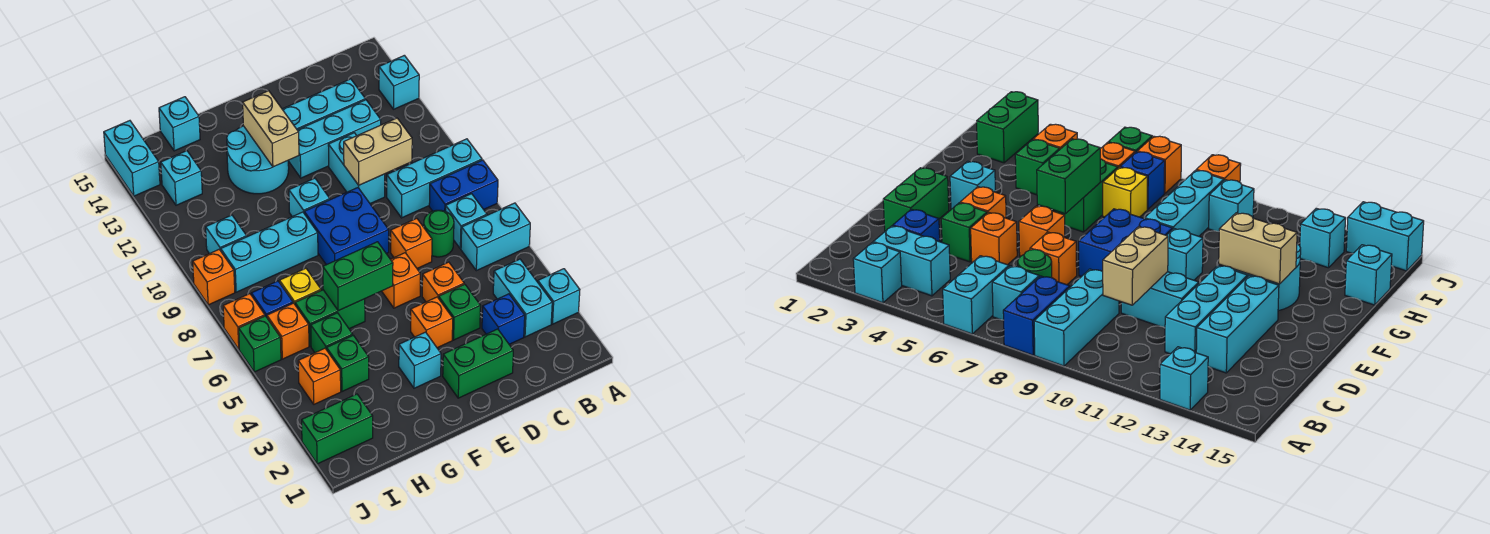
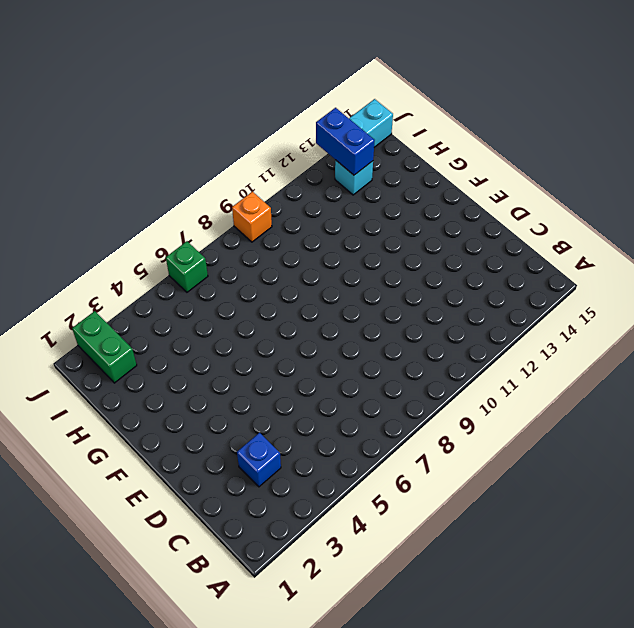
blue 1x2 brick [316,108,375,175] -> blue 1x2 brick moved to [429,160,498,211]
none -> cyan 1x1 brick [538,269,580,324]
none -> cyan 1x2 brick [461,203,530,271]
none -> cyan 1x3 brick [387,139,482,218]
none -> cyan 1x1 brick [379,55,419,109]

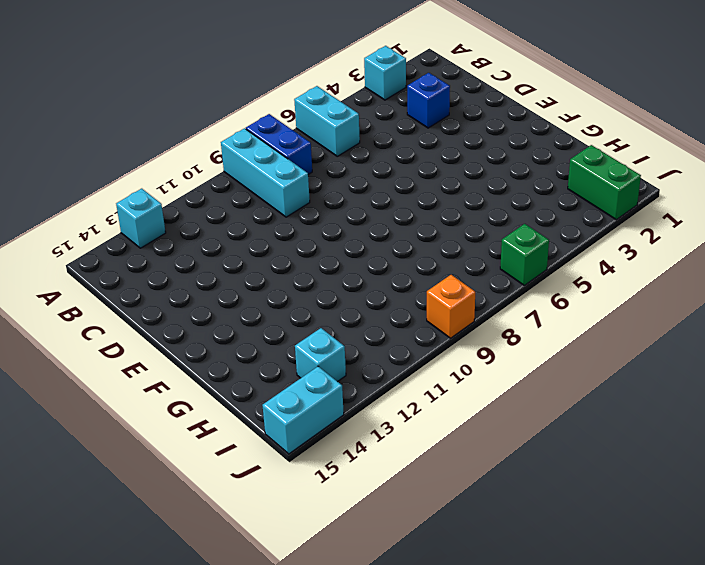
none -> cyan 1x2 brick [493,259,552,337]
none -> cyan 1x1 brick [446,194,487,249]
none -> green 1x1 round brick [424,210,454,257]
none -> cyan 1x3 brick [288,100,381,178]

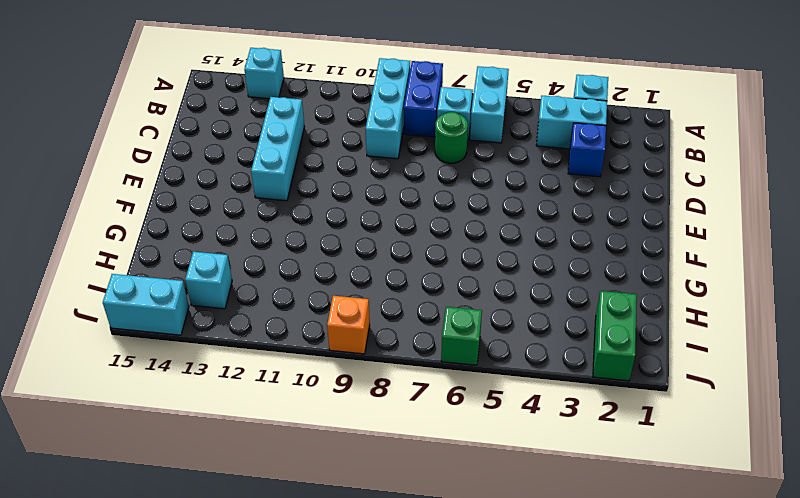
none -> cyan 1x3 brick [282,79,365,130]
none -> green 1x2 brick [443,329,513,398]
none -> green 1x1 brick [439,284,481,340]
none -> orange 1x1 brick [422,262,464,302]

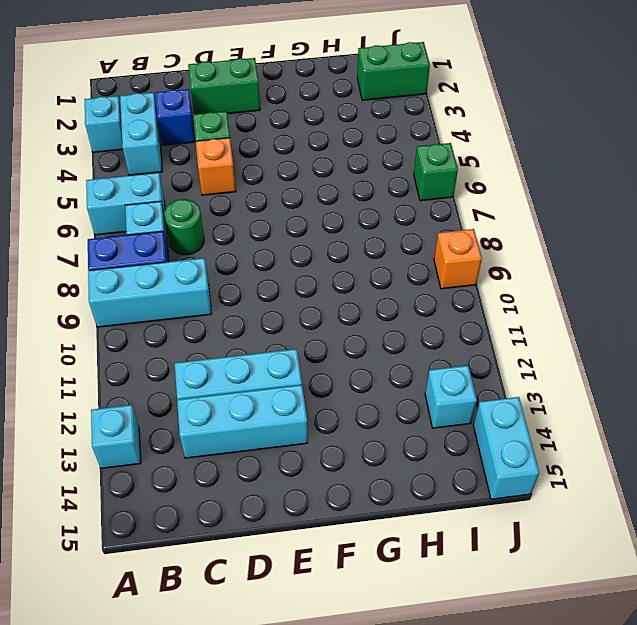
none -> orange 1x1 brick [391,218,432,268]
none -> cyan 1x2 brick [328,133,385,204]
none -> orange 1x1 brick [411,297,453,348]
none -> orange 1x1 brick [382,253,420,308]

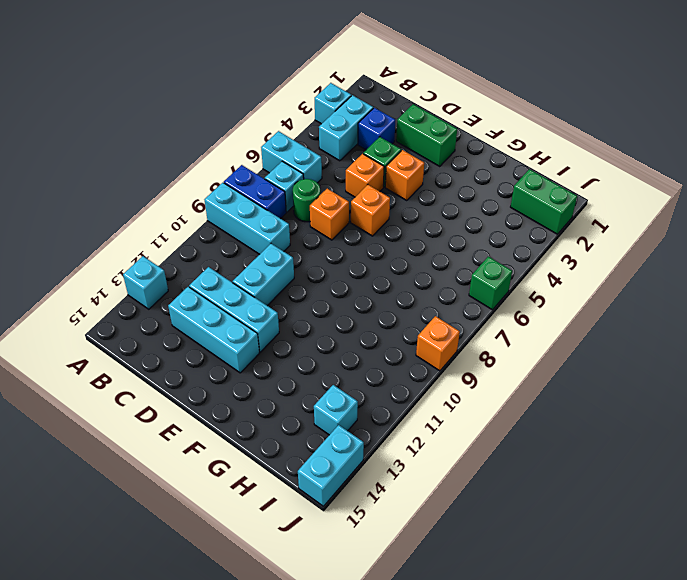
none -> blue 2x2 brick [304,188,389,265]
none -> cyan 1x1 brick [399,332,441,388]
none -> cyan 1x1 brick [289,178,330,217]
none -> cyan 2x2 round brick [227,126,289,194]

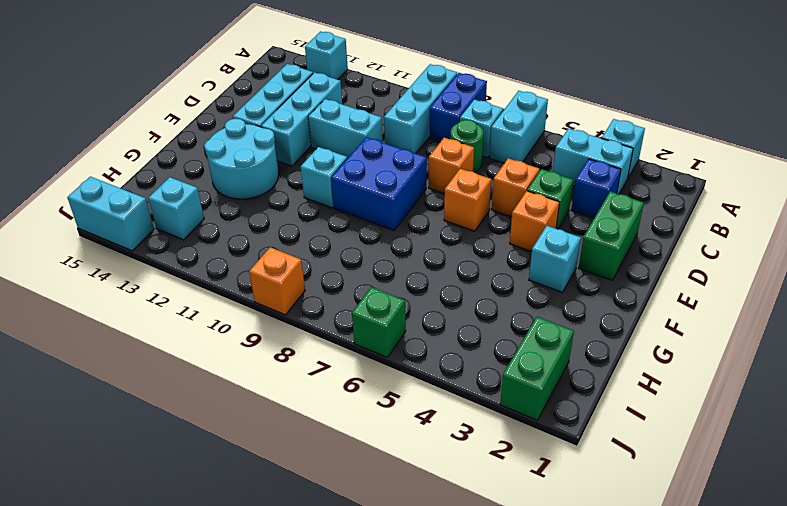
none -> green 1x2 brick [295,290,365,346]
none -> cyan 1x3 brick [221,212,318,292]
none -> green 1x1 brick [327,335,369,392]
none -> green 1x1 brick [311,313,353,353]

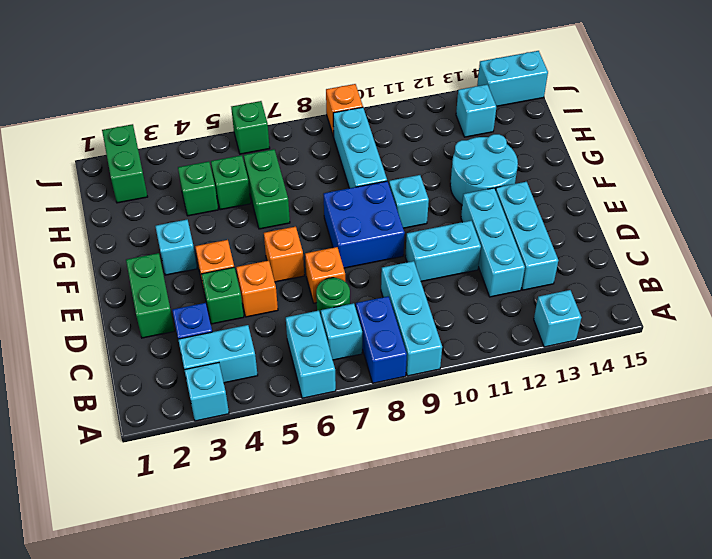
none -> yellow 1x1 brick [280,268,321,304]
none -> cyan 1x1 brick [159,97,200,151]
none -> orange 1x1 brick [298,348,341,404]
none -> orange 1x1 brick [267,303,309,359]

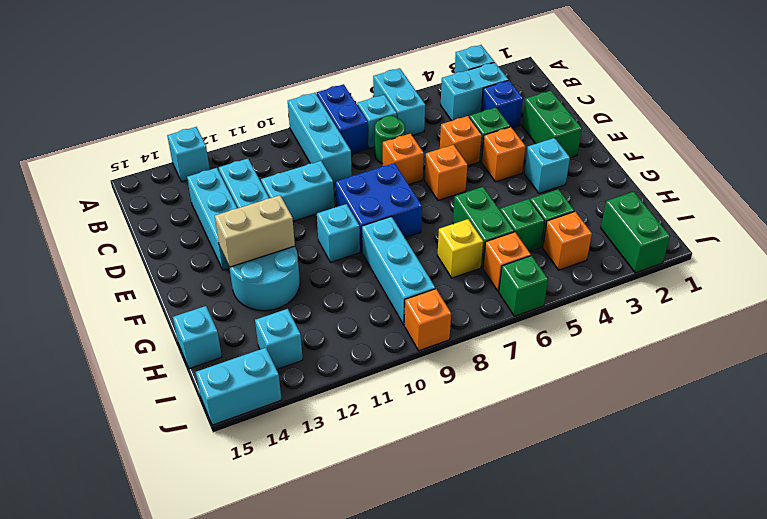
none -> blue 1x1 brick [251,281,293,317]
none -> cyan 1x1 brick [206,215,247,254]
none -> orange 1x1 brick [223,294,265,349]
none -> tan 1x2 brick [344,118,412,185]

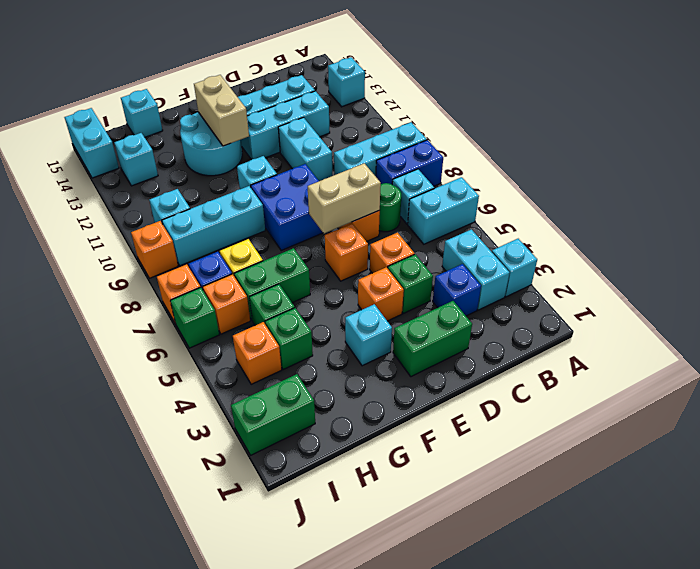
tan 1x2 brick [308,163,381,233] -> tan 1x2 brick moved to [344,118,412,185]
none -> green 1x2 brick [323,242,393,311]

